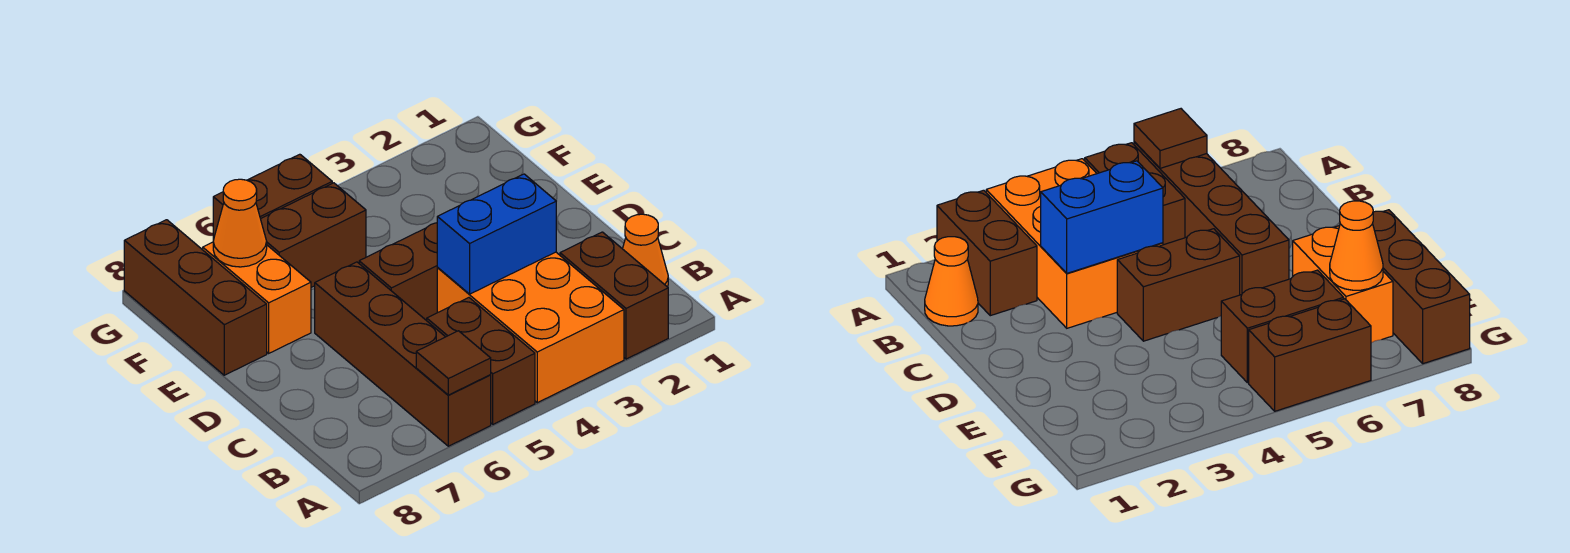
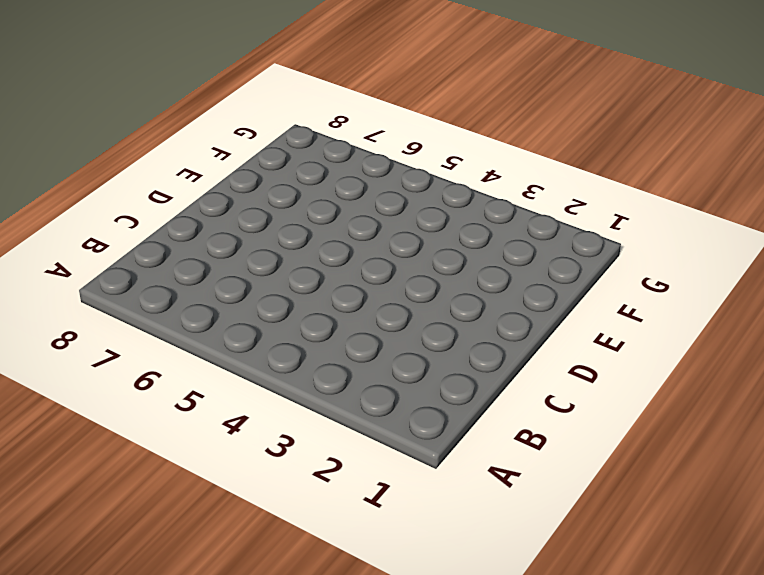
none -> brown 1x2 brick [560,232,668,359]
none -> orange 2x3 brick [437,252,624,403]
none -> brown 1x2 brick [427,298,535,424]

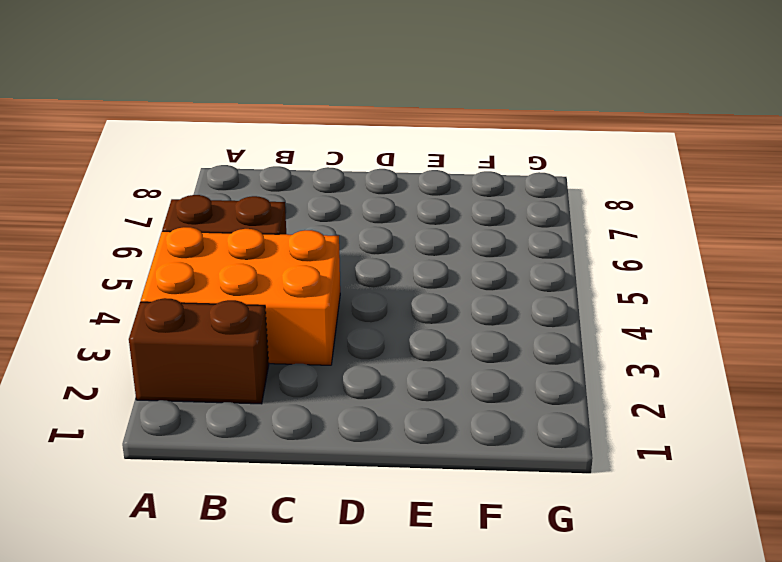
none -> brown 1x4 brick [315,262,491,446]
none -> orange 1x1 cone [623,214,668,287]
none -> brown 1x2 brick [359,223,438,321]

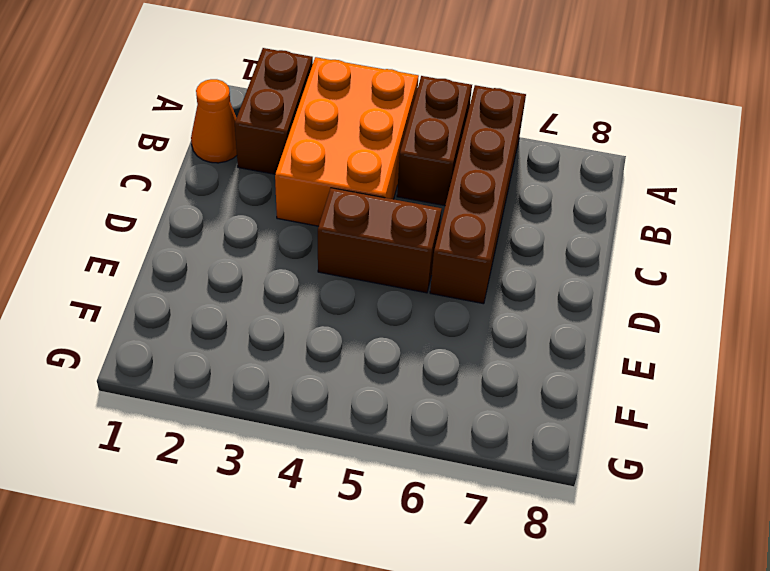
none -> orange 1x2 brick [203,242,311,353]
none -> brown 1x3 brick [124,220,267,375]
none -> brown 1x2 brick [261,183,366,287]

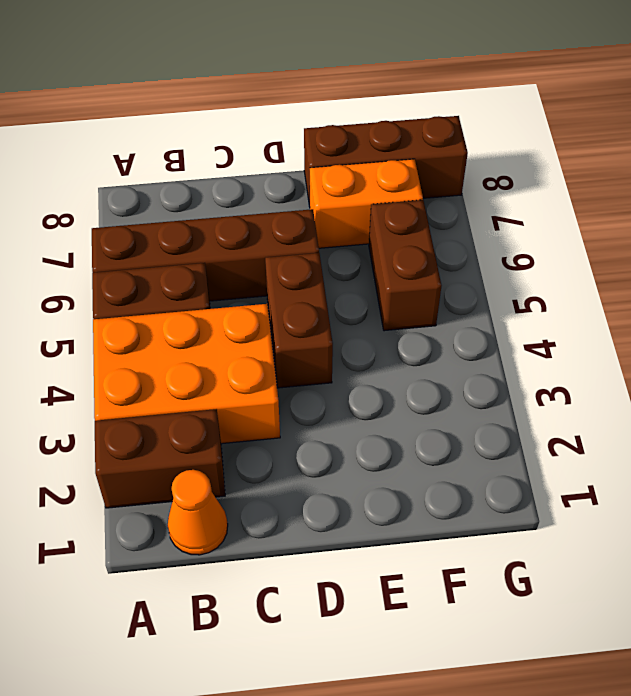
none -> brown 1x2 brick [213,154,332,241]
none -> brown 1x1 tile [416,331,491,395]
none -> blue 1x2 brick [437,174,556,294]

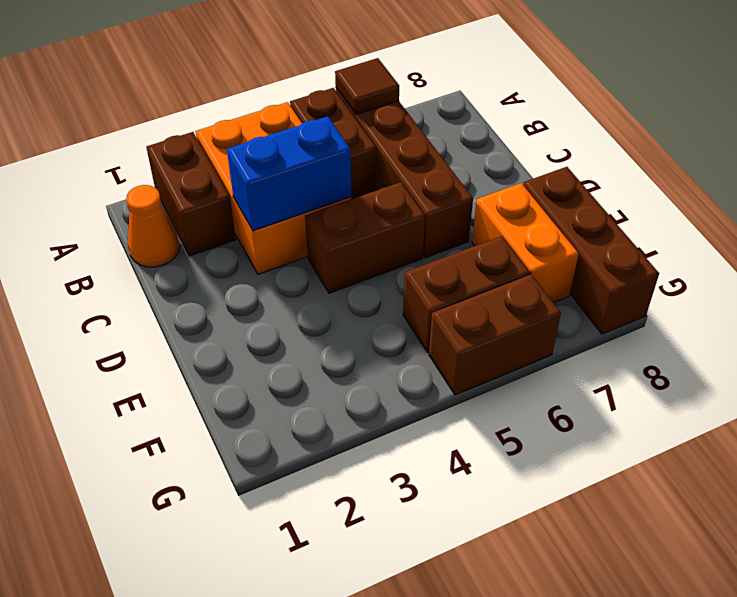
none -> orange 1x1 cone [213,179,267,267]

